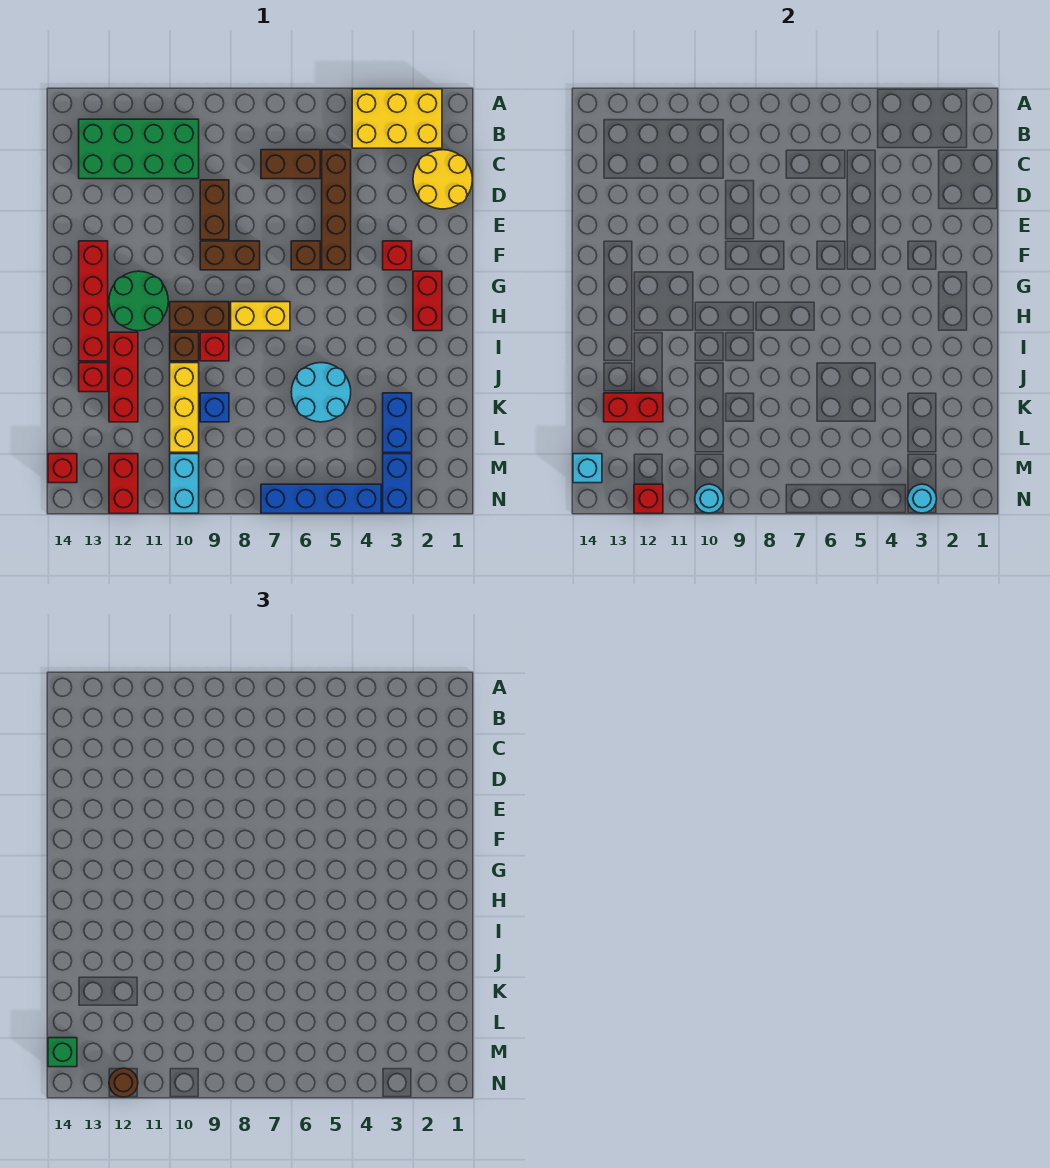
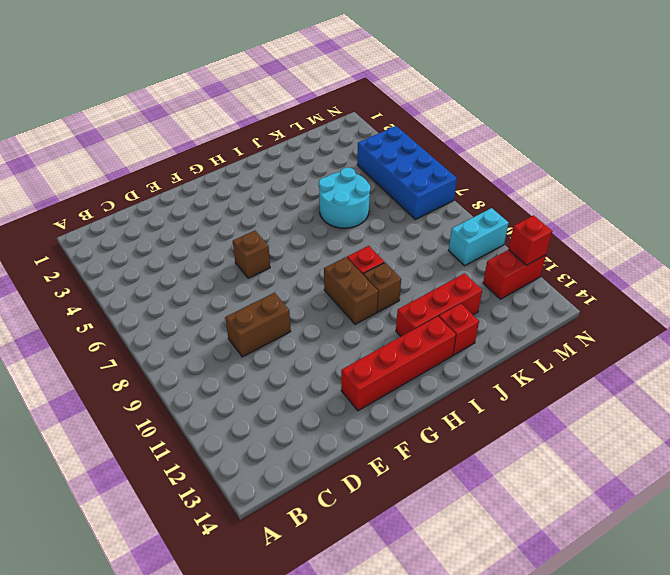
blue 2x4 brick [357,126,457,219] -> blue 1x4 brick [261,484,381,513]
none -> yellow 2x3 brick [352,89,442,148]
none -> green 2x4 brick [79,119,199,179]
none -> yellow 2x2 round brick [413,150,472,209]
none -> brown 1x4 brick [322,150,351,270]

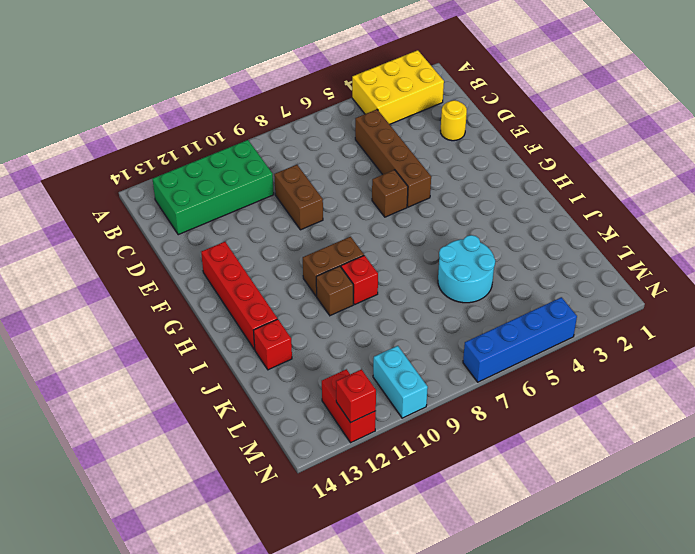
yellow 1x1 round brick [440,100,467,141] -> yellow 2x2 round brick [413,150,472,209]
none -> brown 1x2 brick [261,150,320,179]
none -> red 1x1 brick [383,241,412,270]
none -> brown 1x2 brick [200,241,260,270]
none -> red 1x2 brick [413,271,442,331]

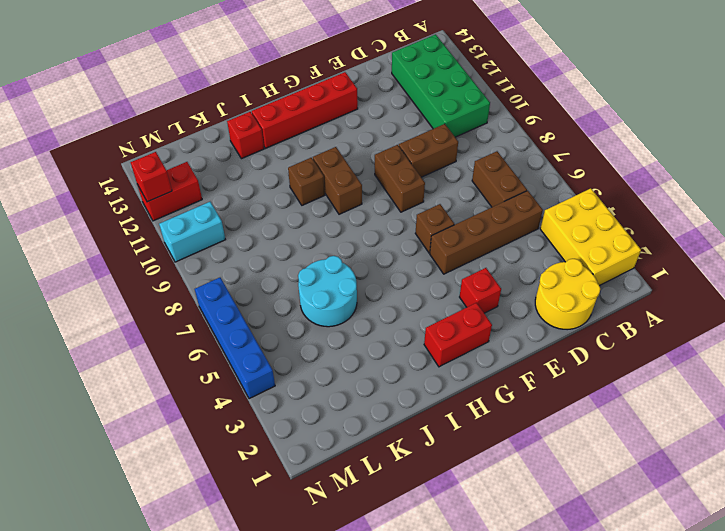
none -> green 2x2 round brick [109,271,168,331]
none -> yellow 1x2 brick [231,302,290,331]
none -> red 1x1 brick [200,332,229,361]
none -> red 1x3 brick [109,332,138,422]

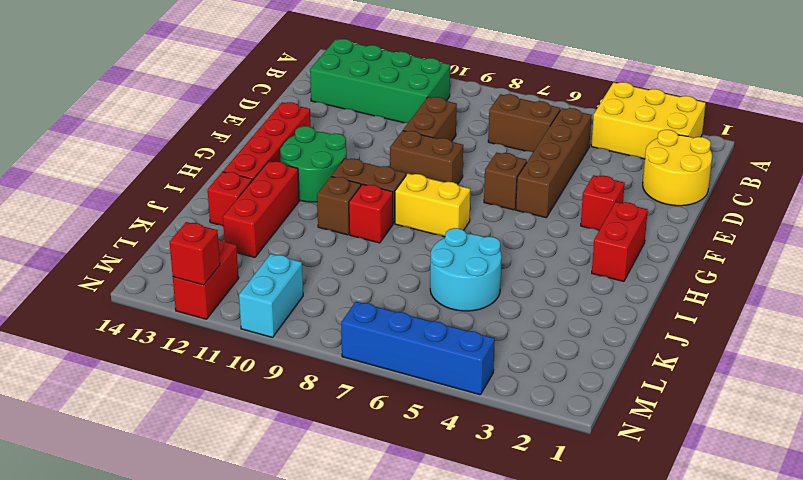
none -> yellow 1x3 brick [170,363,199,452]
none -> blue 1x2 brick [383,393,412,452]
none -> blue 1x1 brick [200,393,229,422]
none -> blue 1x2 brick [383,454,412,513]

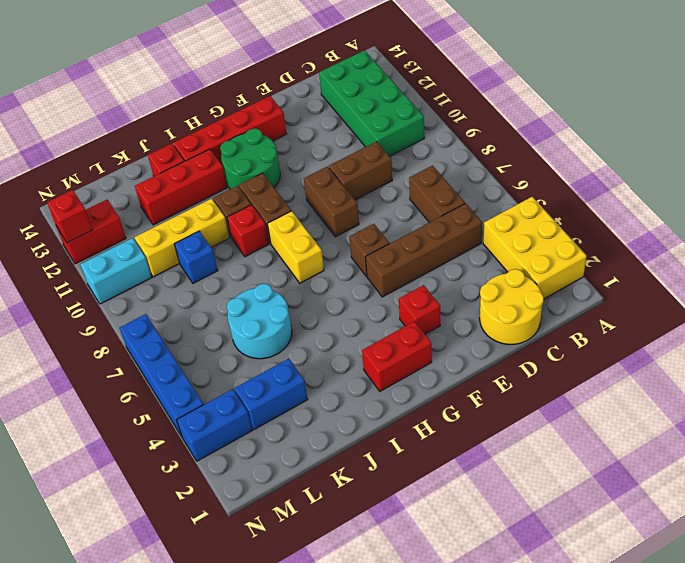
none -> red 1x1 brick [48,454,77,483]
none -> red 1x2 brick [604,393,663,422]
none -> cyan 1x1 brick [573,454,602,483]
none -> cyan 1x1 round brick [908,484,937,513]

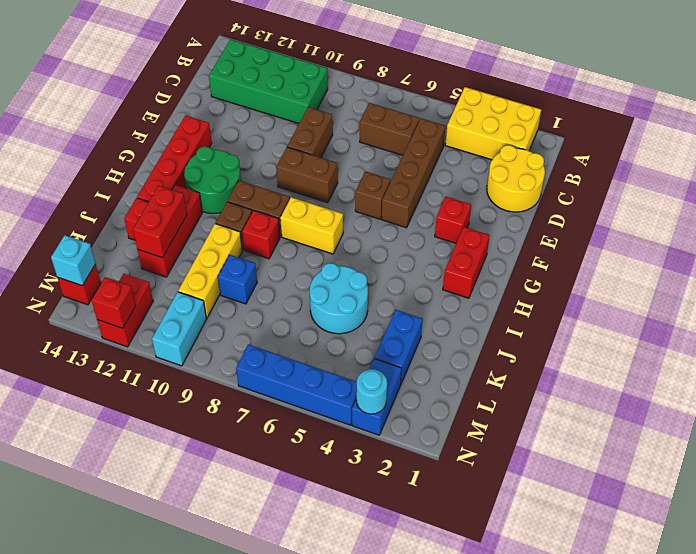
red 1x2 brick [133,186,187,258] -> red 1x2 brick turned to [604,393,663,422]
none -> cyan 1x1 round brick [695,484,724,513]
none -> green 1x1 brick [48,1038,77,1067]
none -> brown 1x1 round brick [109,1068,138,1097]

